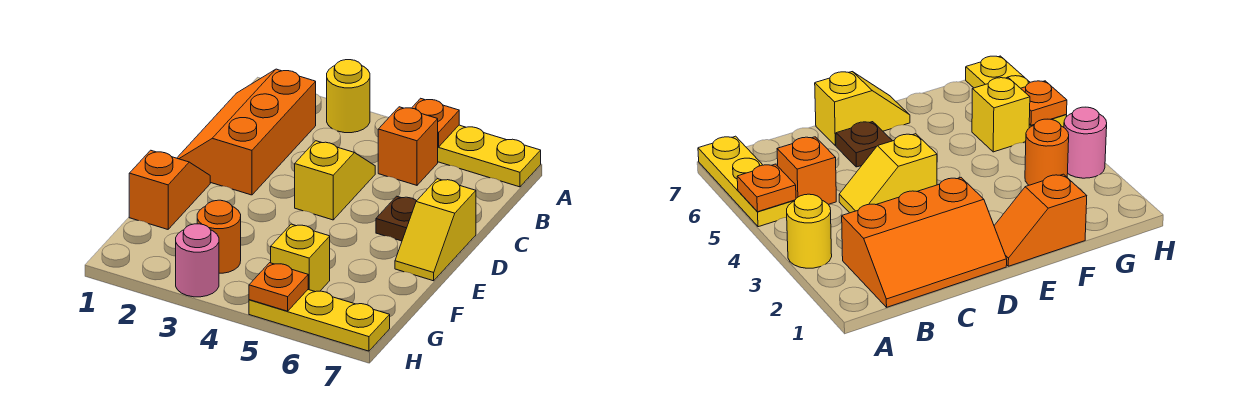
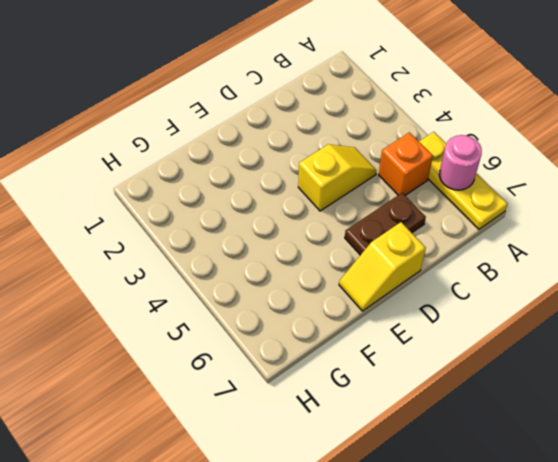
pink 1x1 round brick [439,135,482,190] -> pink 1x1 round brick moved to [176,224,219,297]
brown 1x2 plate [345,193,426,255] -> brown 1x1 plate [376,196,416,241]
none -> yellow 1x1 round brick [327,60,370,133]
none -> orange 2x3 slope [177,69,316,195]
none -> orange 1x2 slope [129,150,210,229]

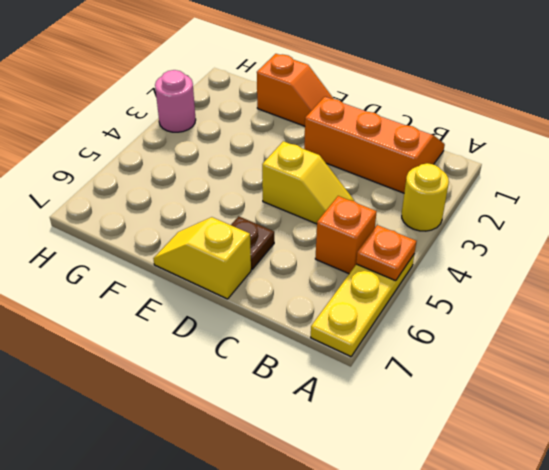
none -> orange 1x1 round brick [197,200,241,273]
none -> yellow 1x1 brick [271,224,330,292]
none -> yellow 1x3 plate [249,290,390,351]

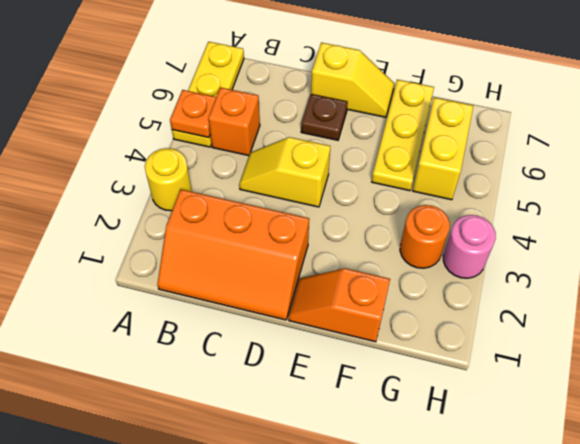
yellow 1x3 plate [372,80,434,191] -> yellow 1x3 plate moved to [249,290,390,351]
yellow 1x2 brick [413,98,473,200] -> yellow 1x1 brick [271,224,330,292]
none -> orange 1x1 plate [249,263,308,311]

